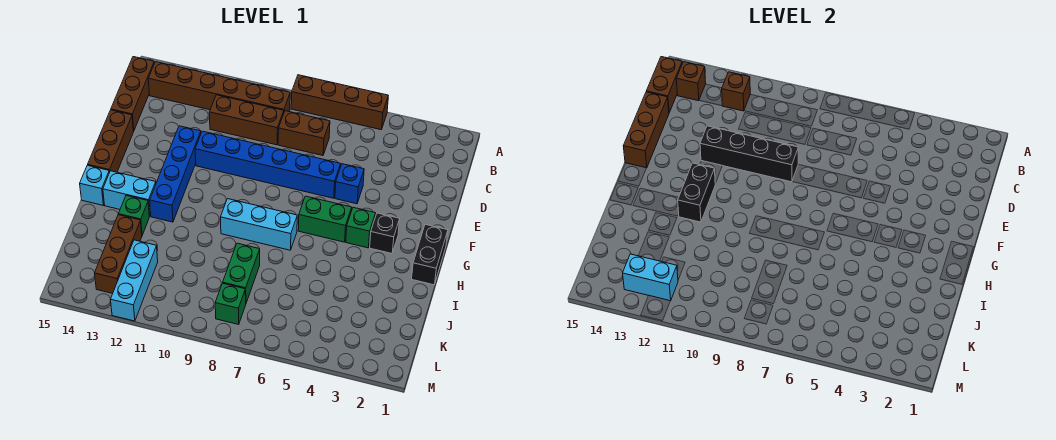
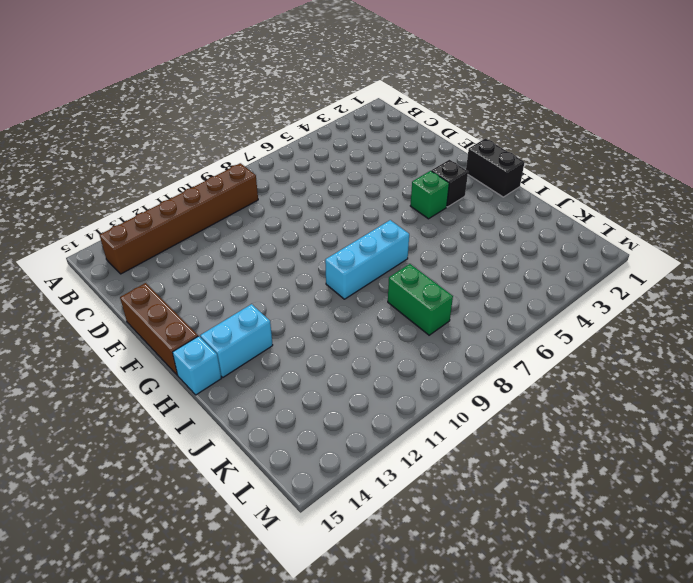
none -> brown 1x4 brick [291,75,388,130]
none -> brown 1x3 brick [111,57,154,131]
none -> brown 1x2 brick [278,111,330,156]

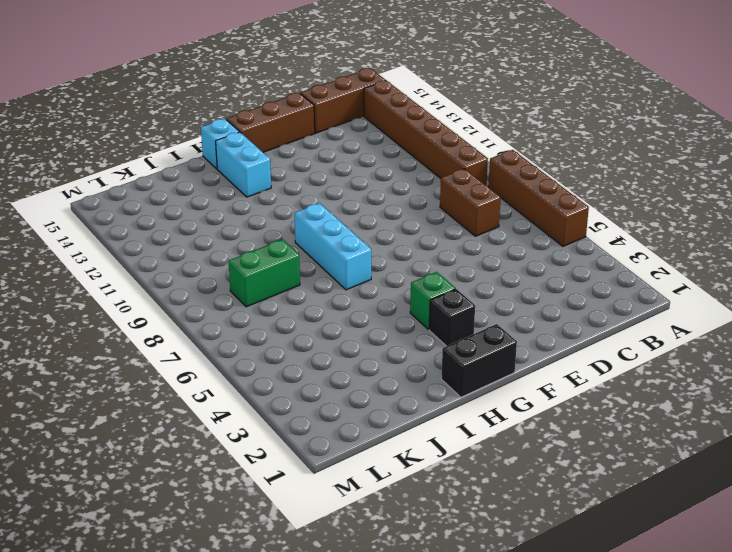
none -> brown 1x3 brick [209,95,284,145]
none -> blue 1x1 brick [335,164,364,204]
none -> blue 1x6 brick [195,131,341,198]

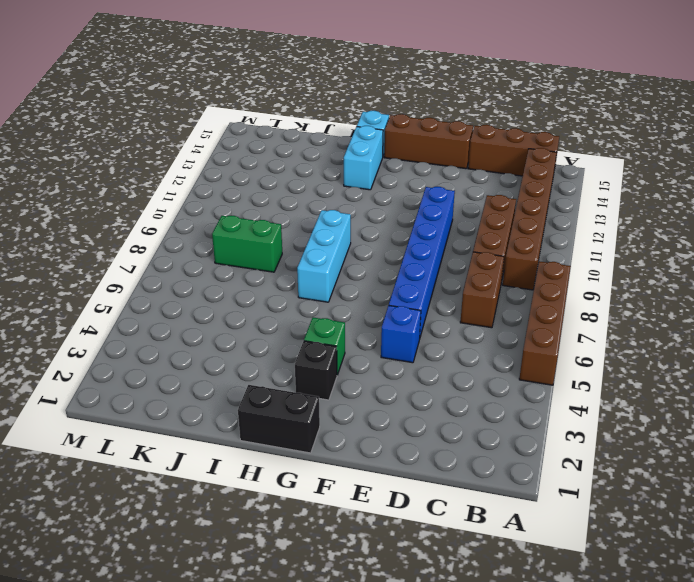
none -> blue 1x4 brick [150,126,201,222]
none -> green 1x2 brick [298,196,352,242]
none -> green 1x1 brick [118,196,150,235]

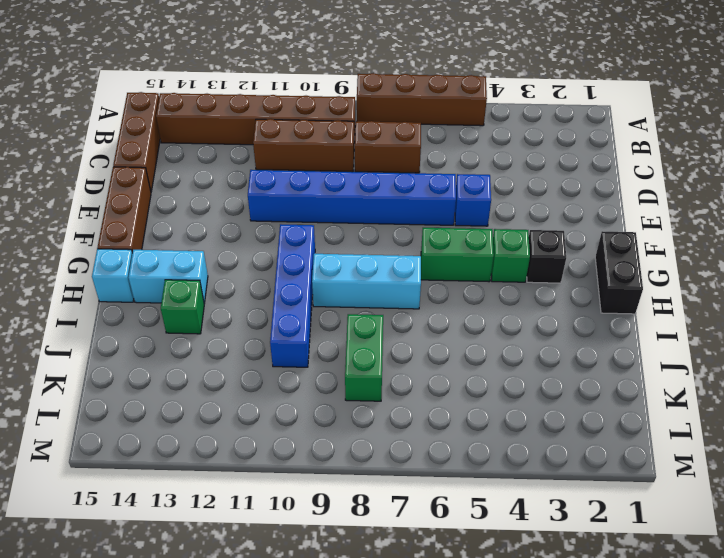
blue 1x4 brick [270,224,315,367] -> blue 1x4 brick moved to [150,126,201,222]
none -> brown 1x3 brick [95,215,142,294]
none -> cyan 1x3 brick [110,240,158,321]
none -> green 1x1 brick [215,283,246,324]

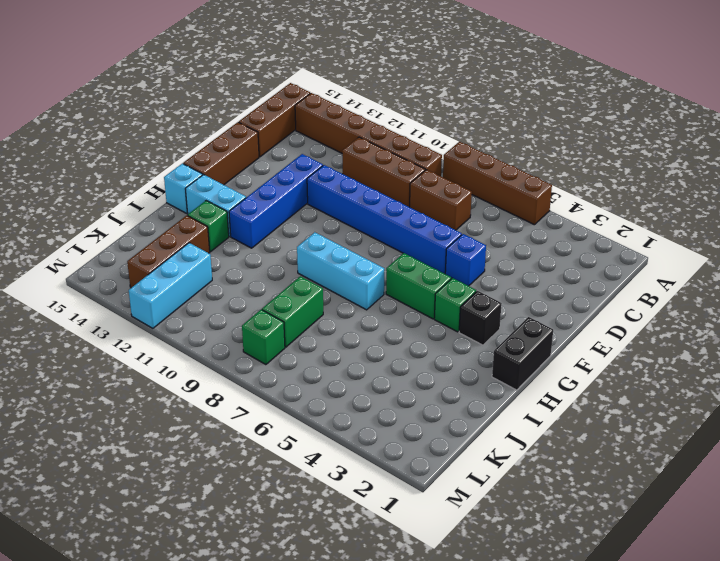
none -> brown 1x1 brick [722,72,750,111]
none -> brown 1x1 brick [676,62,706,101]
none -> brown 1x2 brick [646,57,682,113]

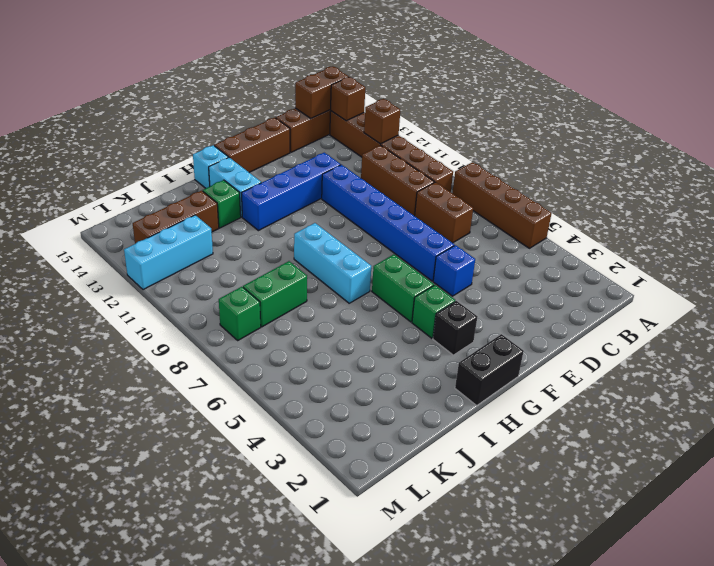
none -> brown 1x3 brick [623,92,669,168]
none -> black 1x4 brick [700,126,798,182]
none -> black 1x2 brick [678,163,715,222]

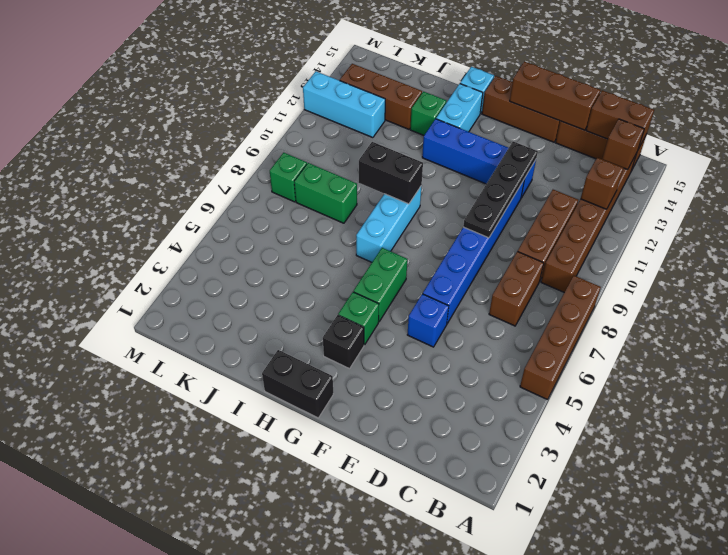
black 1x4 plate [463,142,538,238] -> black 1x4 brick [700,126,798,182]
black 1x2 brick [359,142,423,204] -> black 1x2 brick moved to [678,163,715,222]
none -> cyan 1x2 brick [623,254,678,301]

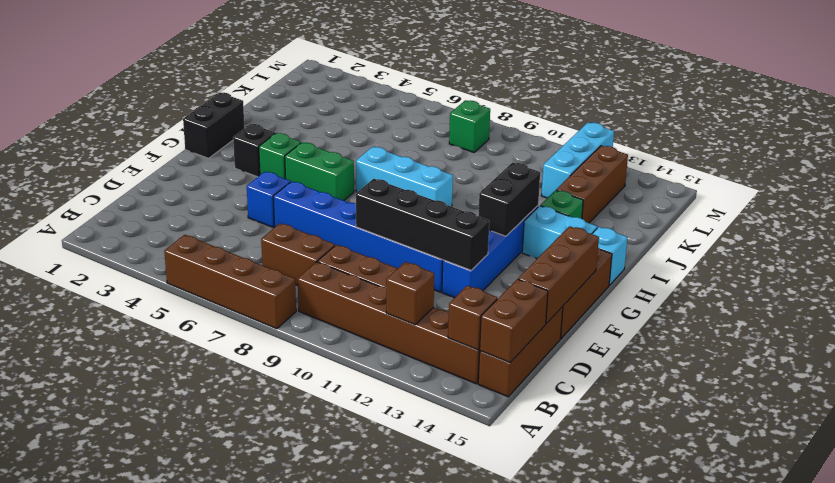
none -> green 1x2 brick [223,243,260,303]
none -> cyan 1x2 brick [623,254,678,301]

